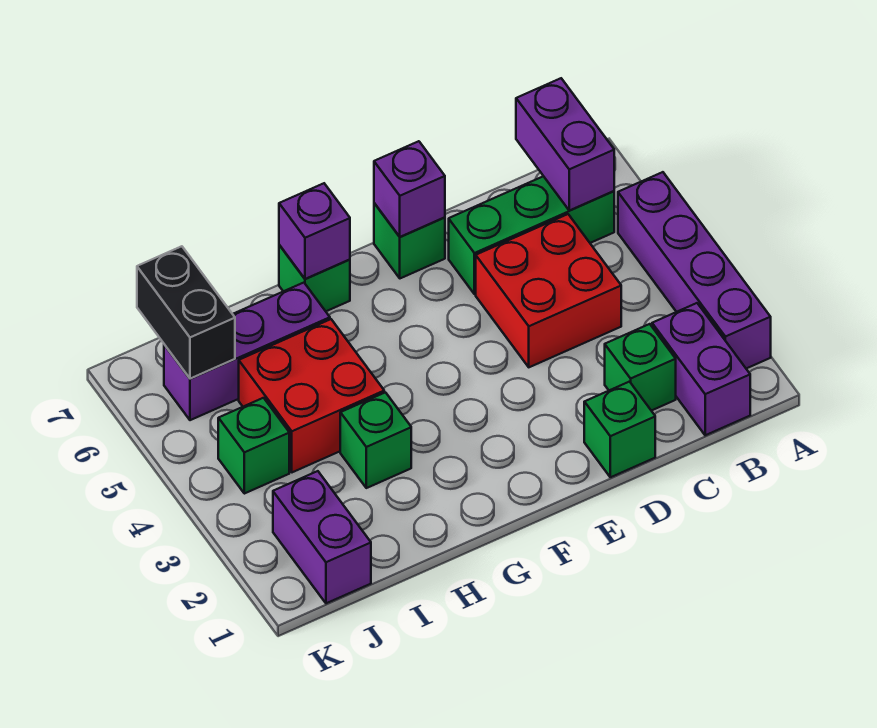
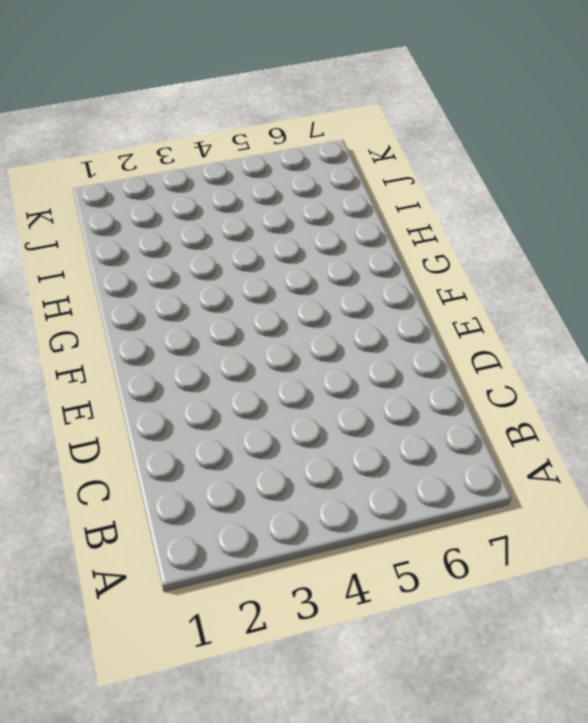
none -> purple 1x4 brick [618,172,771,369]
none -> purple 1x2 brick [652,303,750,435]
none -> green 1x3 brick [449,176,614,294]

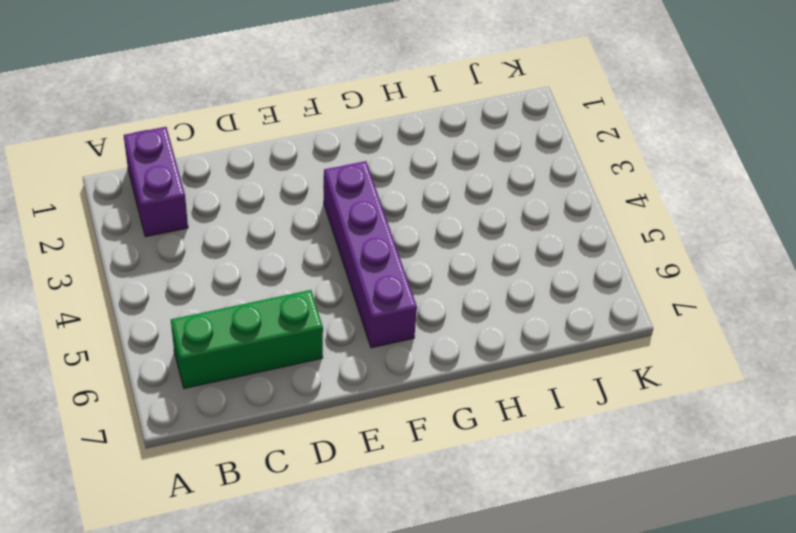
purple 1x4 brick [324,161,417,348] -> purple 1x4 brick moved to [618,172,771,369]
none -> green 1x1 brick [605,324,676,411]
none -> red 2x2 brick [476,214,621,367]
none -> green 1x1 brick [584,382,655,477]

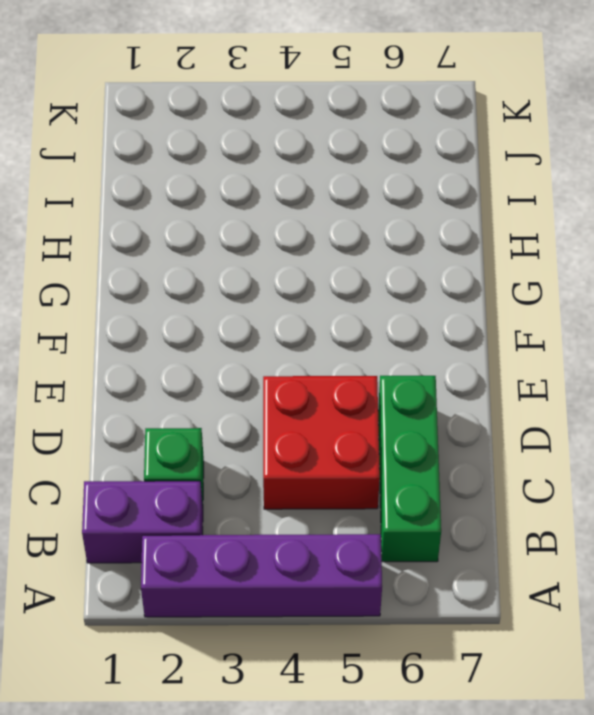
none -> green 1x1 brick [584,382,655,477]
none -> green 1x1 brick [374,203,445,278]
none -> green 1x1 brick [279,245,350,311]

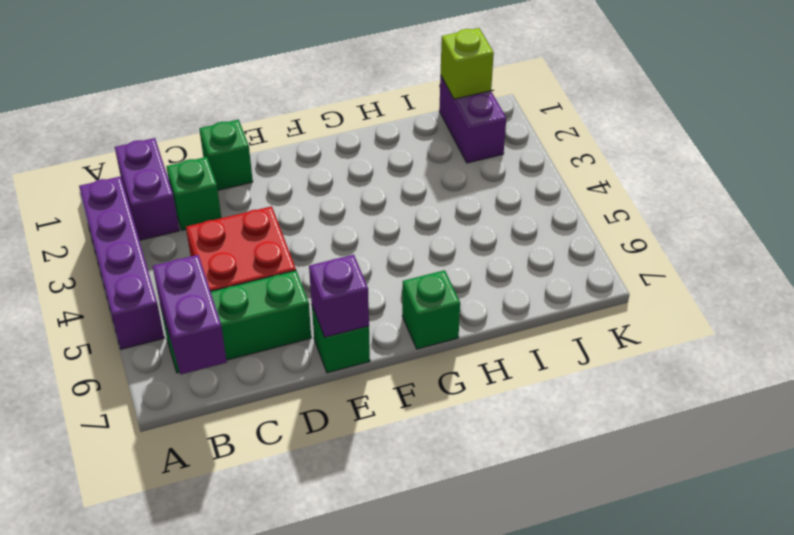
lime 1x1 brick [441,28,494,99] -> none
none -> green 1x1 brick [340,392,411,488]
none -> red 2x2 brick [239,319,384,472]
none -> purple 1x3 brick [164,283,330,420]

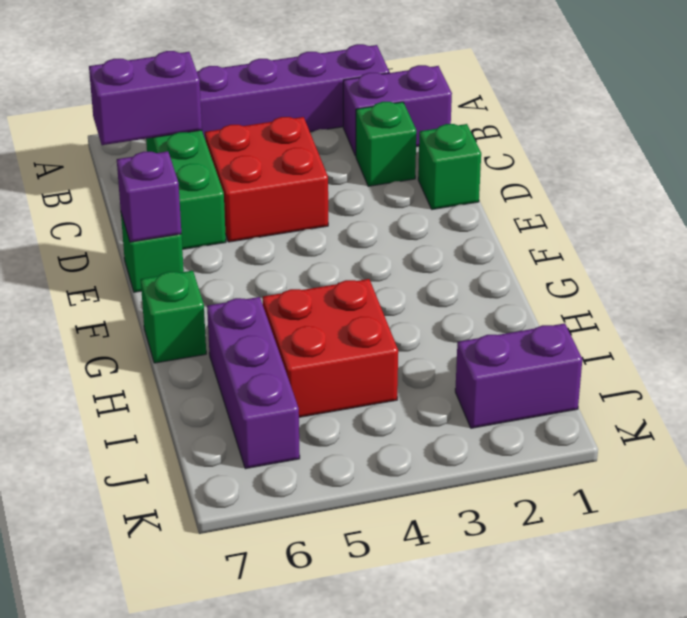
none -> green 1x1 brick [340,392,411,488]
none -> green 1x1 brick [218,398,289,494]
none -> purple 1x1 brick [279,183,350,279]

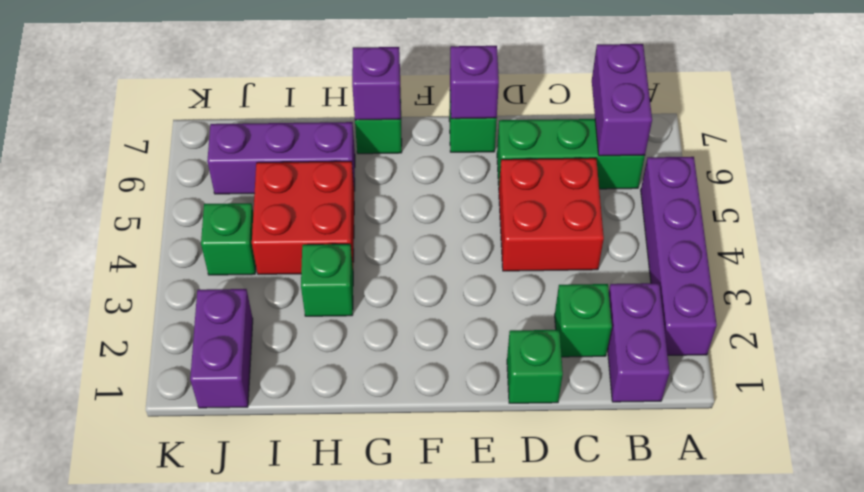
none -> black 1x2 brick [137,246,235,379]

